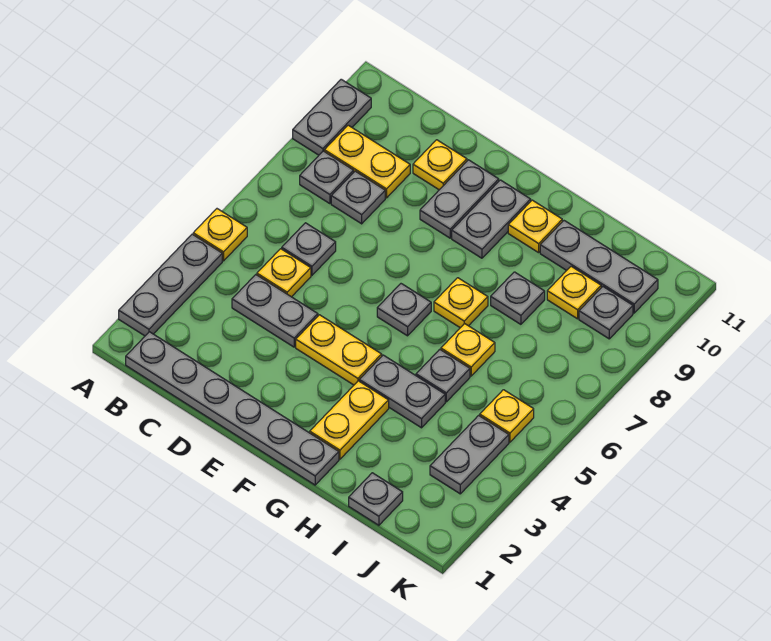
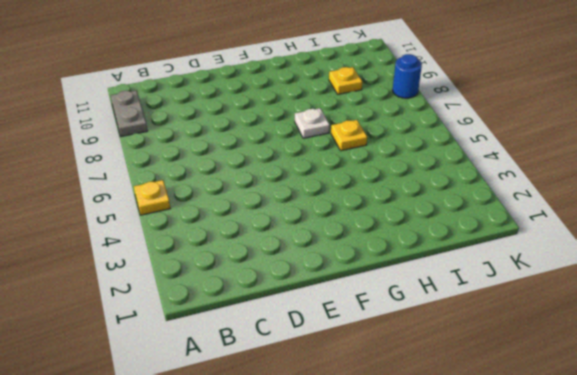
white 1x1 plate [295,108,330,138] -> yellow 1x1 plate [434,278,488,328]
blue 1x1 round brick [392,54,422,98] -> none
none -> grey 1x3 plate [119,234,222,336]
none -> grey 1x6 plate [126,332,339,485]
none -> grey 1x1 plate [300,151,354,204]

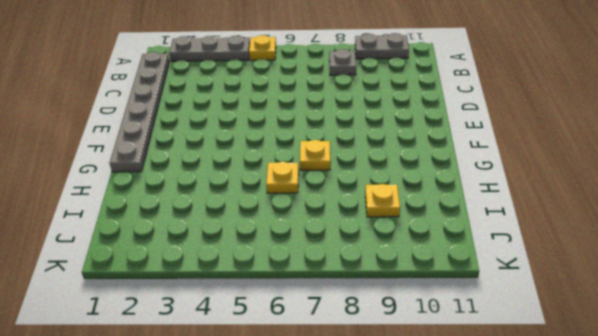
none -> yellow 1x2 plate [324,125,410,198]
none -> grey 1x2 plate [232,275,318,347]
none -> yellow 1x1 plate [257,249,311,297]

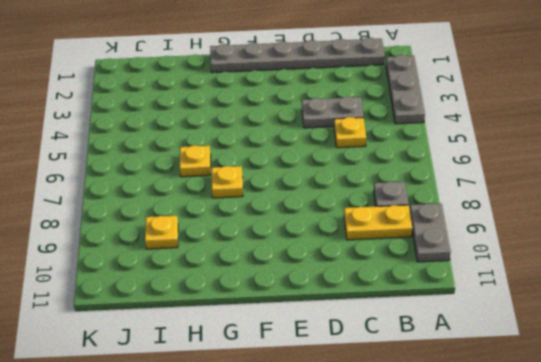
none -> yellow 1x1 plate [193,209,247,261]
none -> grey 1x1 plate [282,223,336,275]
none -> grey 1x1 plate [331,171,385,224]

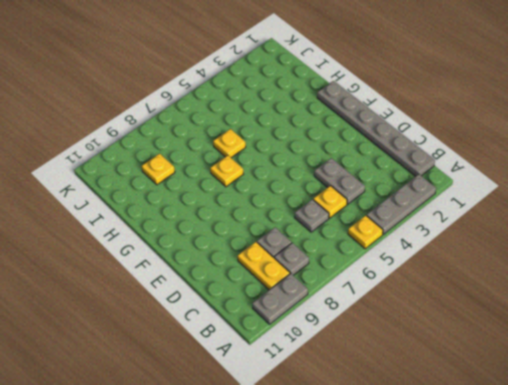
none -> yellow 1x1 plate [413,140,467,190]
none -> yellow 1x2 plate [296,315,382,385]
none -> grey 1x2 plate [420,160,499,238]

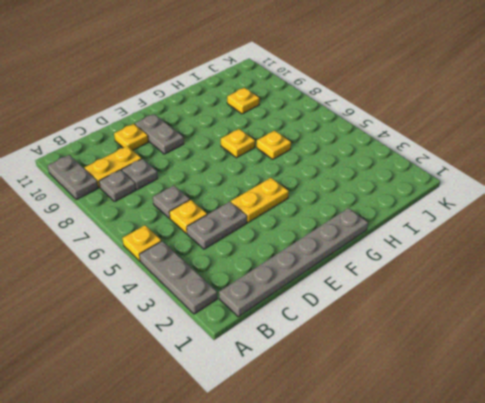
none -> grey 1x1 plate [377,284,431,336]
none -> grey 1x2 plate [452,180,531,258]
none -> yellow 1x2 plate [310,381,389,459]

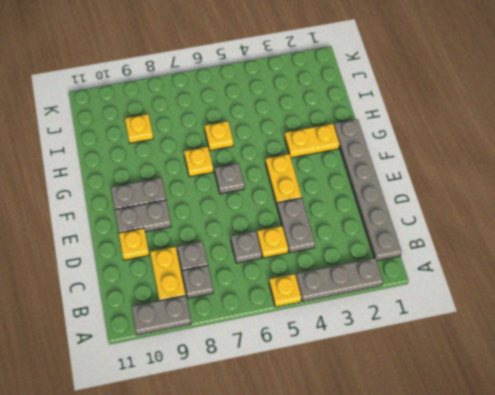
none -> grey 1x2 plate [359,355,445,428]
none -> yellow 1x1 plate [508,200,562,253]
none -> grey 1x1 plate [416,349,470,402]

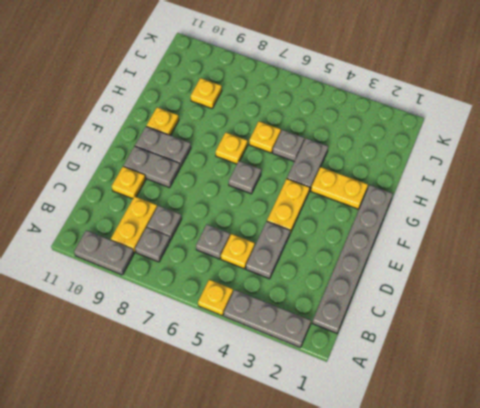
none -> grey 1x1 plate [491,272,545,324]
none -> grey 1x3 plate [540,221,658,313]
none -> grey 1x1 plate [349,473,403,525]

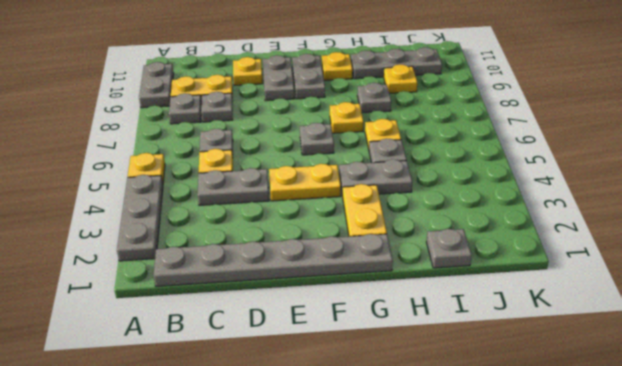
none -> grey 1x2 plate [430,415,509,494]
none -> yellow 1x1 plate [480,390,534,442]
none -> grey 1x1 plate [579,287,633,339]

